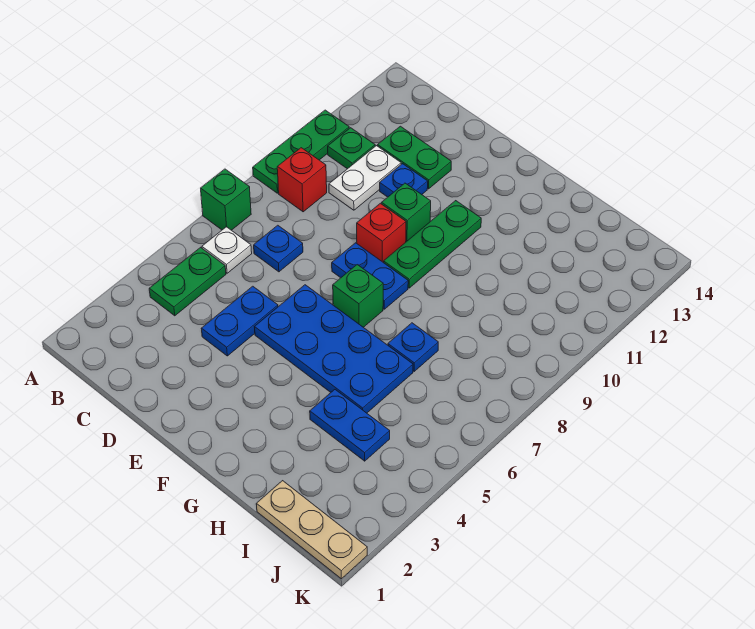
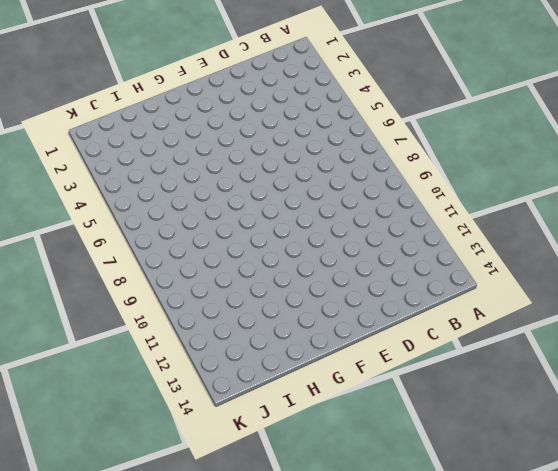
none -> green 1x1 brick [201,169,251,230]
none -> green 1x3 plate [253,110,349,193]
none -> green 1x2 plate [149,247,226,316]

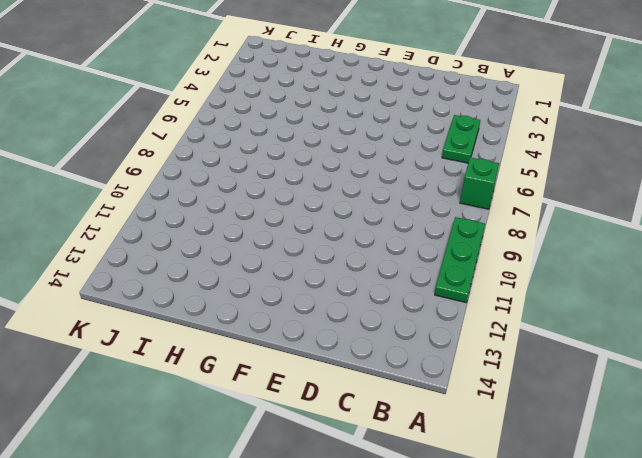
none -> white 1x1 plate [202,227,252,273]
none -> red 1x1 brick [277,148,327,212]
none -> green 1x1 plate [328,128,375,169]

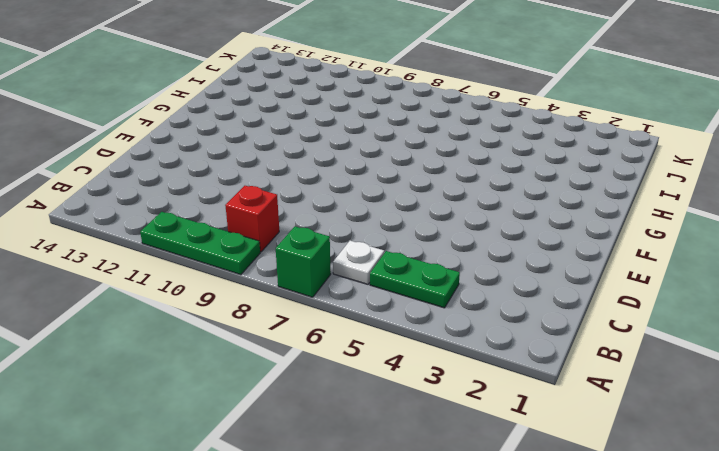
none -> green 1x1 plate [328,128,375,169]
none -> blue 1x1 plate [254,225,303,272]
none -> white 1x2 plate [329,146,401,210]

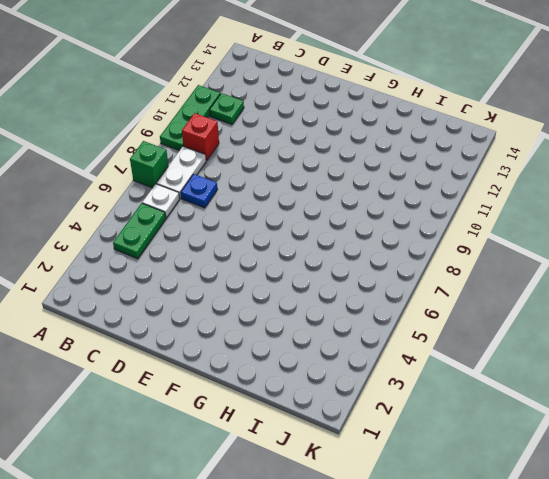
white 1x2 plate [156,146,206,198] -> white 1x2 plate moved to [329,146,401,210]
none -> green 1x2 plate [378,126,451,189]
none -> blue 1x2 plate [201,286,278,356]
none -> blue 1x1 plate [380,164,428,197]

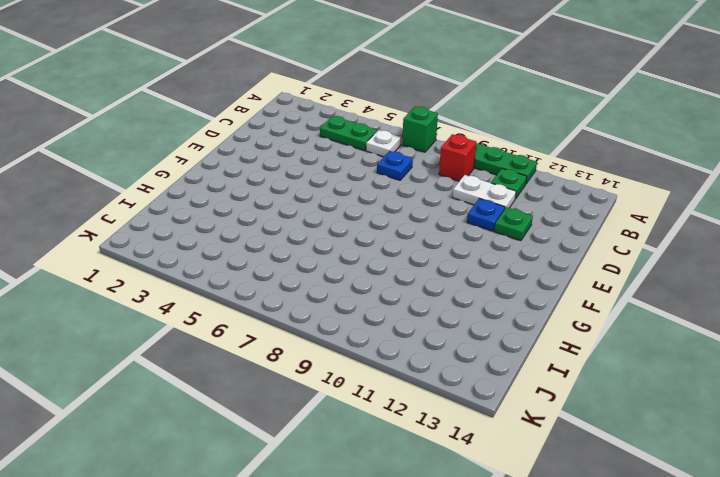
green 1x1 plate [494,207,533,241] -> green 1x2 plate [378,126,451,189]
none -> blue 1x2 plate [201,286,278,356]
none -> blue 2x4 plate [255,285,413,413]
none -> blue 1x2 plate [332,243,408,309]

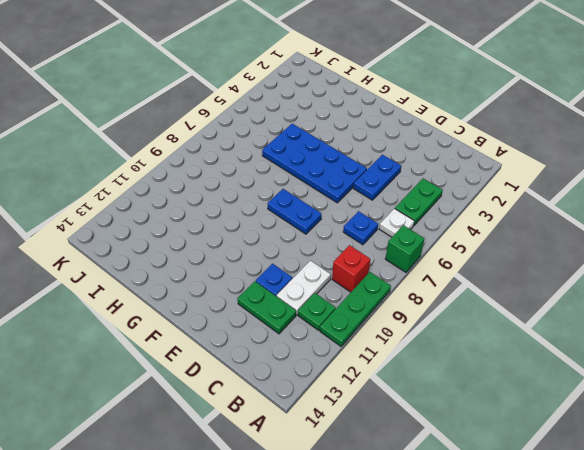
none -> red 1x1 brick [357,203,406,263]
none -> green 1x1 brick [382,183,431,242]
none -> green 1x1 brick [333,265,383,327]

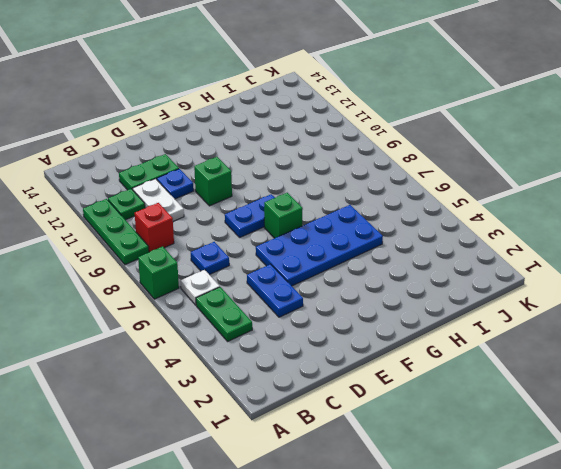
none -> red 1x1 brick [357,203,406,263]
none -> green 1x3 plate [384,201,481,288]
none -> blue 1x2 plate [310,390,390,461]

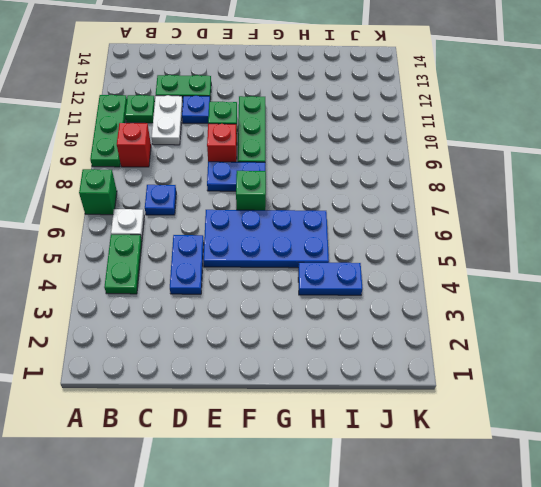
none -> blue 1x1 plate [388,323,438,371]
none -> tan 1x3 plate [256,481,367,579]

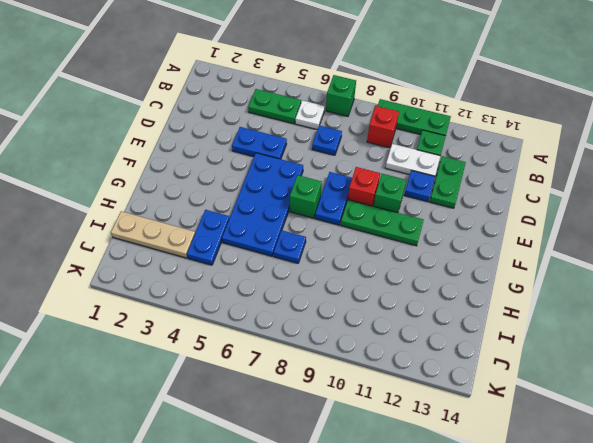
tan 1x3 plate [111,211,195,258] -> tan 1x3 plate turned to [256,481,367,579]

